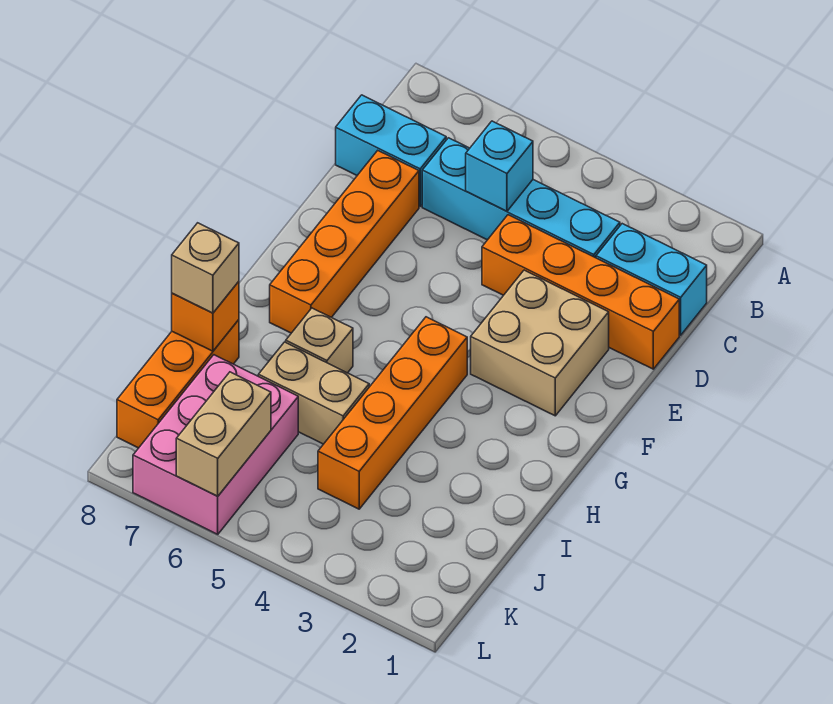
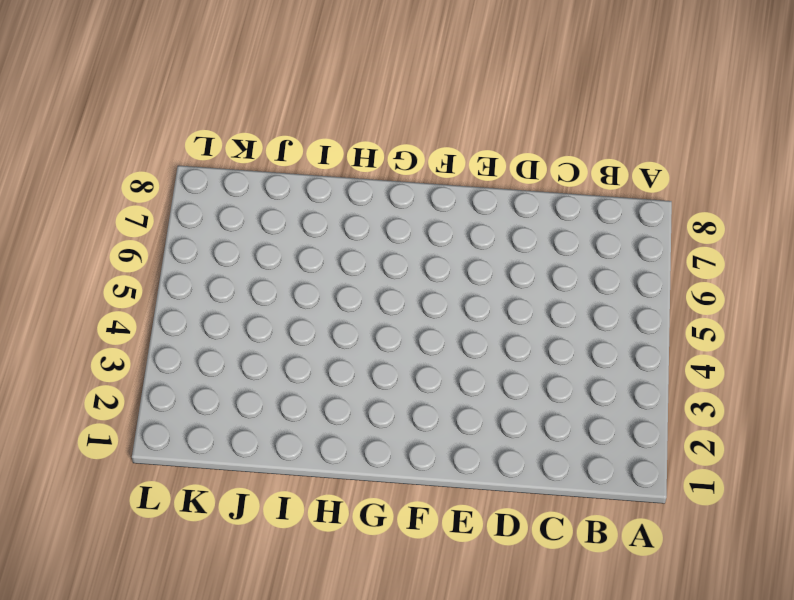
none -> cyan 1x2 brick [596,224,707,335]
none -> cyan 1x4 brick [422,138,620,258]
none -> cyan 1x2 brick [336,95,446,206]

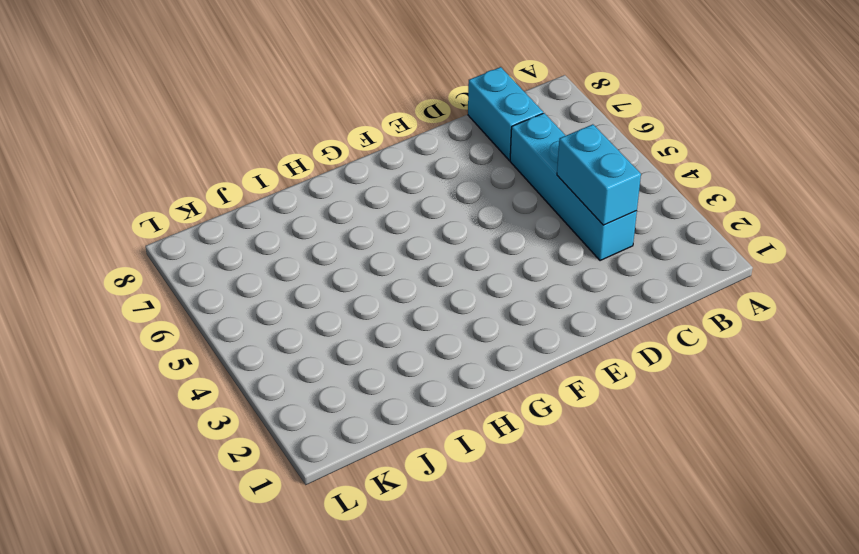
cyan 1x2 brick [557,124,641,225] -> cyan 1x2 brick moved to [596,224,707,335]
none -> orange 1x4 brick [482,215,679,369]
none -> orange 1x4 brick [270,151,419,333]
none -> tan 2x2 brick [471,270,609,416]

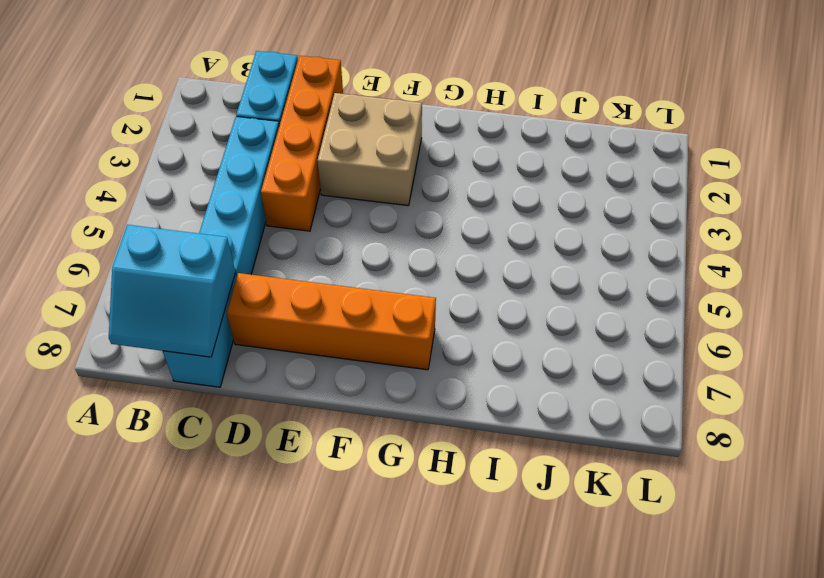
cyan 2x2 slope [109,225,235,357] -> none
none -> orange 1x4 brick [318,317,467,509]
none -> tan 1x1 brick [286,308,353,373]
none -> tan 1x2 brick [258,342,369,444]

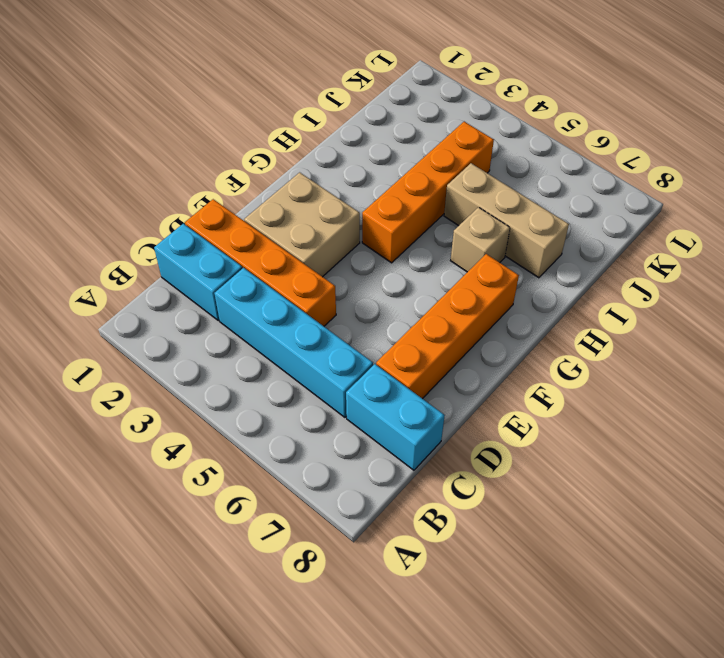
tan 1x3 brick [444,163,569,278] -> tan 1x2 brick [258,342,369,444]
none -> orange 1x3 brick [117,320,239,448]
none -> pink 2x3 brick [133,355,298,534]
none -> cyan 1x1 brick [466,121,533,211]

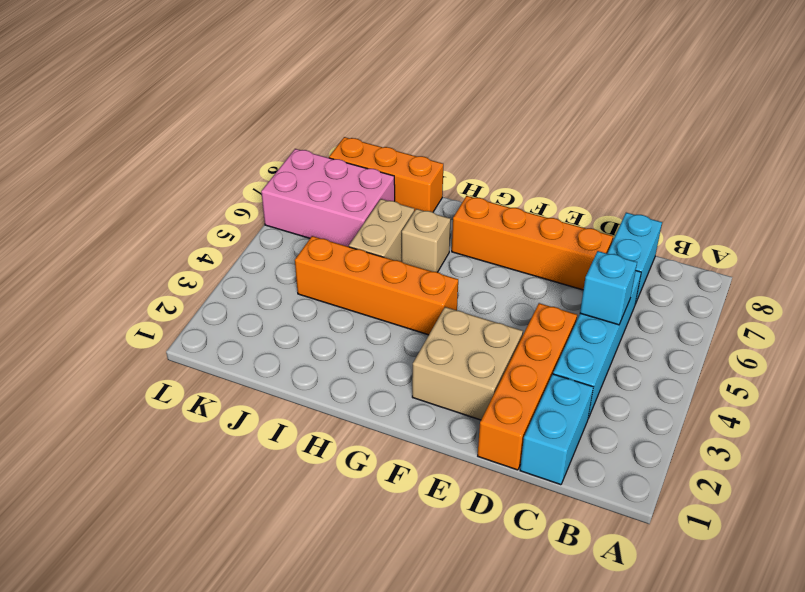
none -> orange 1x1 brick [172,282,239,351]
none -> tan 1x2 brick [176,372,271,496]
none -> tan 1x1 brick [172,223,239,313]

